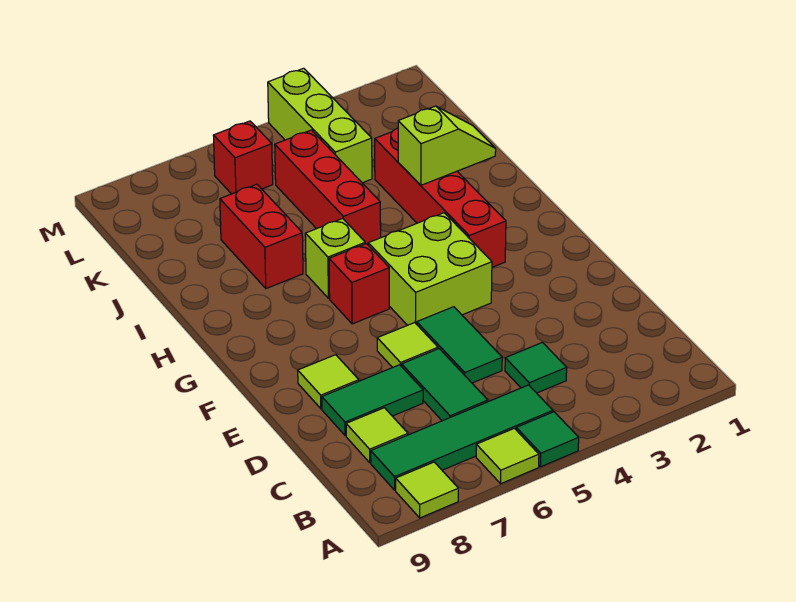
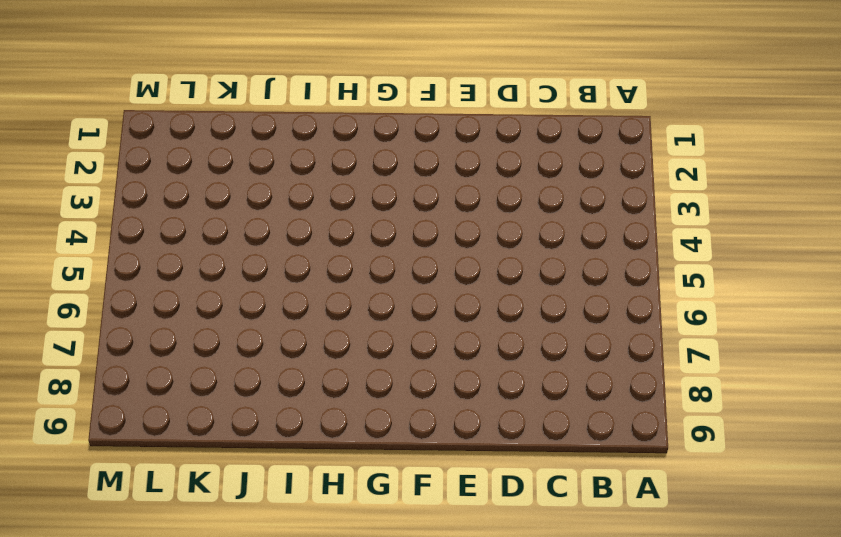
none -> green 1x1 tile [516,412,579,467]
none -> lime 1x1 tile [476,428,539,484]
none -> lime 1x1 tile [396,462,458,518]

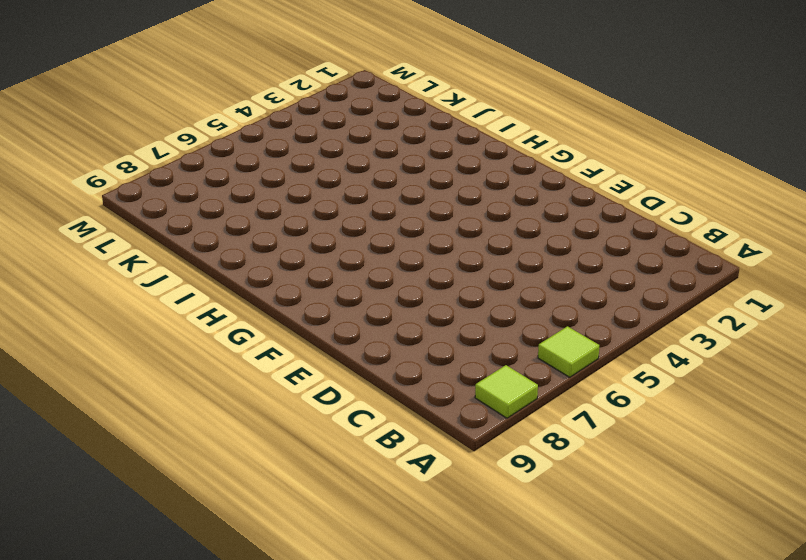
none -> green 1x1 tile [516,412,579,467]
none -> green 1x4 tile [371,385,553,490]
none -> green 1x1 tile [505,342,567,393]

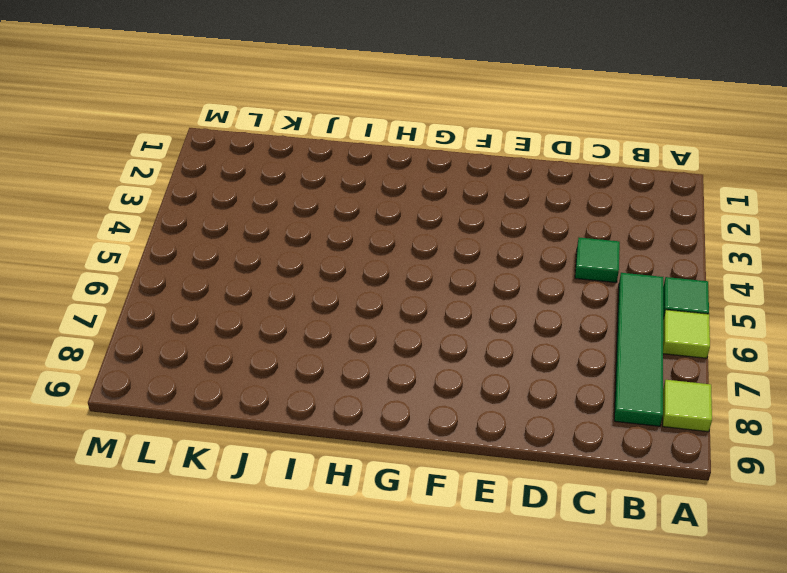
none -> green 1x2 tile [402,349,488,421]
none -> lime 1x1 tile [346,408,408,463]
none -> green 1x2 tile [417,307,502,383]

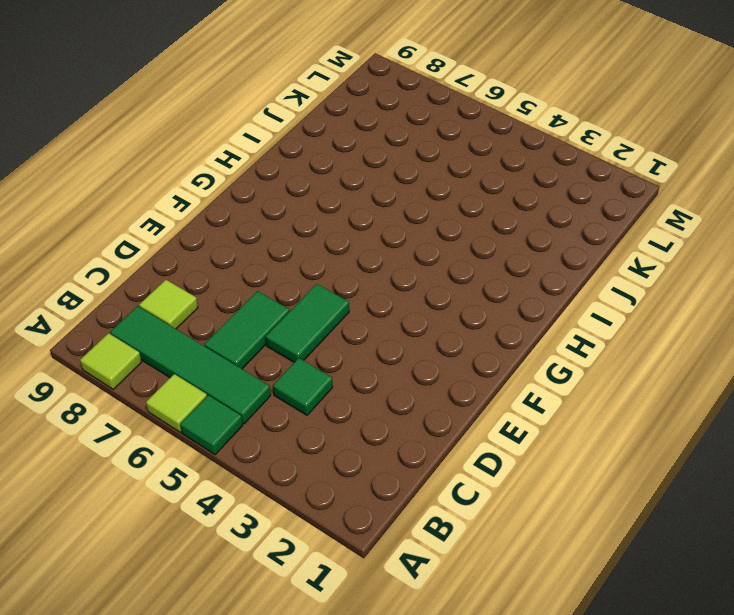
none -> green 1x2 tile [322,365,423,436]
none -> lime 1x1 tile [377,323,438,368]
none -> lime 1x1 tile [298,355,359,409]

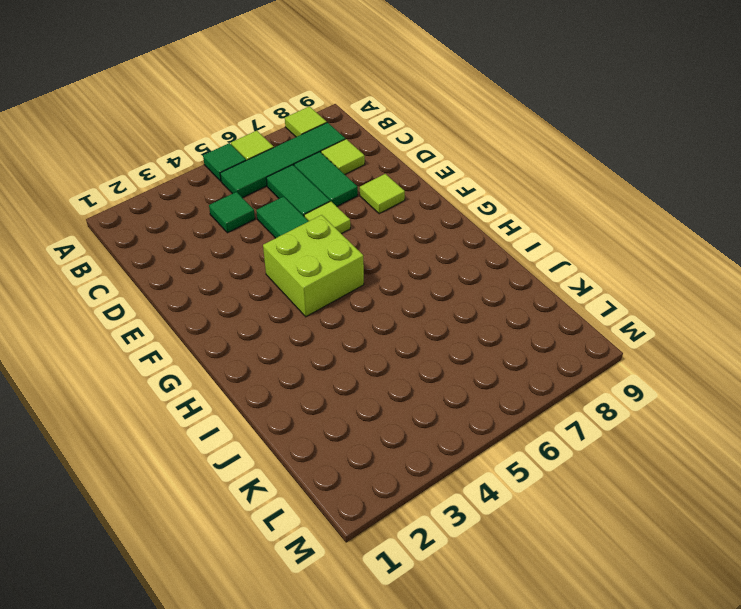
green 1x2 tile [294,152,358,206] -> green 1x2 tile turned to [322,365,423,436]
none -> red 1x4 brick [375,128,506,267]
none -> red 1x1 brick [329,244,389,324]
none -> lime 1x1 brick [305,219,365,298]

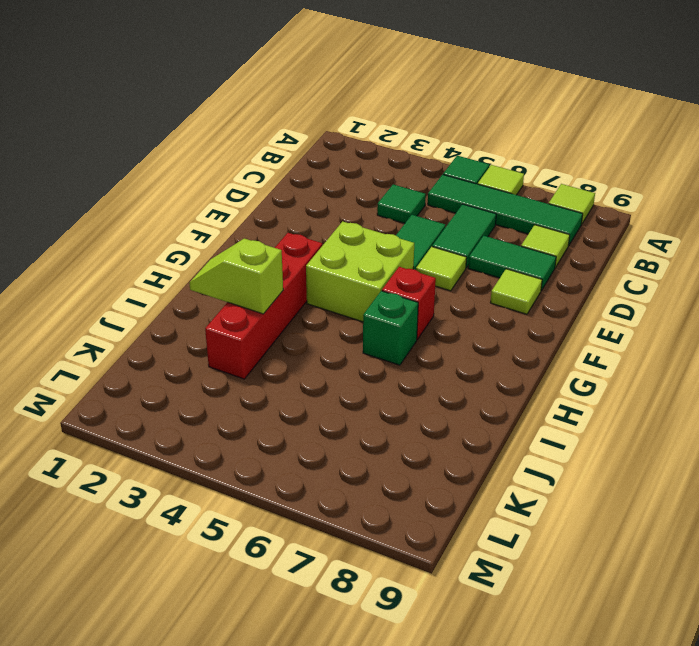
green 1x1 brick [363,291,418,365] -> lime 1x1 brick [305,219,365,298]
none -> red 1x3 brick [275,130,381,245]
none -> red 1x2 brick [220,184,303,289]
none -> lime 1x3 brick [268,68,372,183]

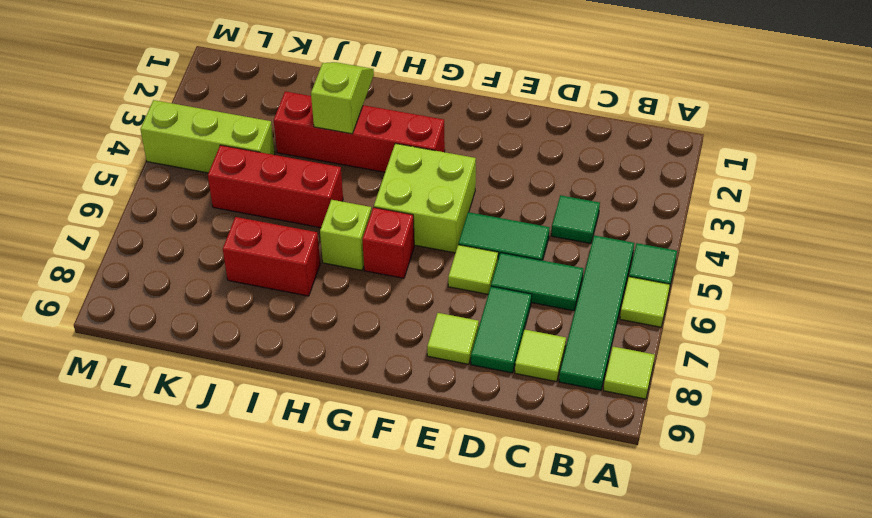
none -> red 1x1 brick [213,121,273,194]

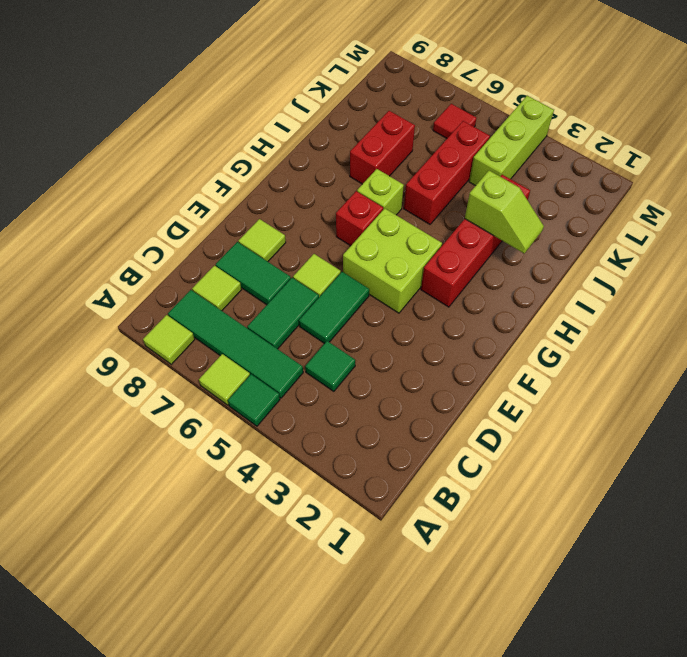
red 1x1 tile [433,104,477,138] -> red 1x1 brick [213,121,273,194]

